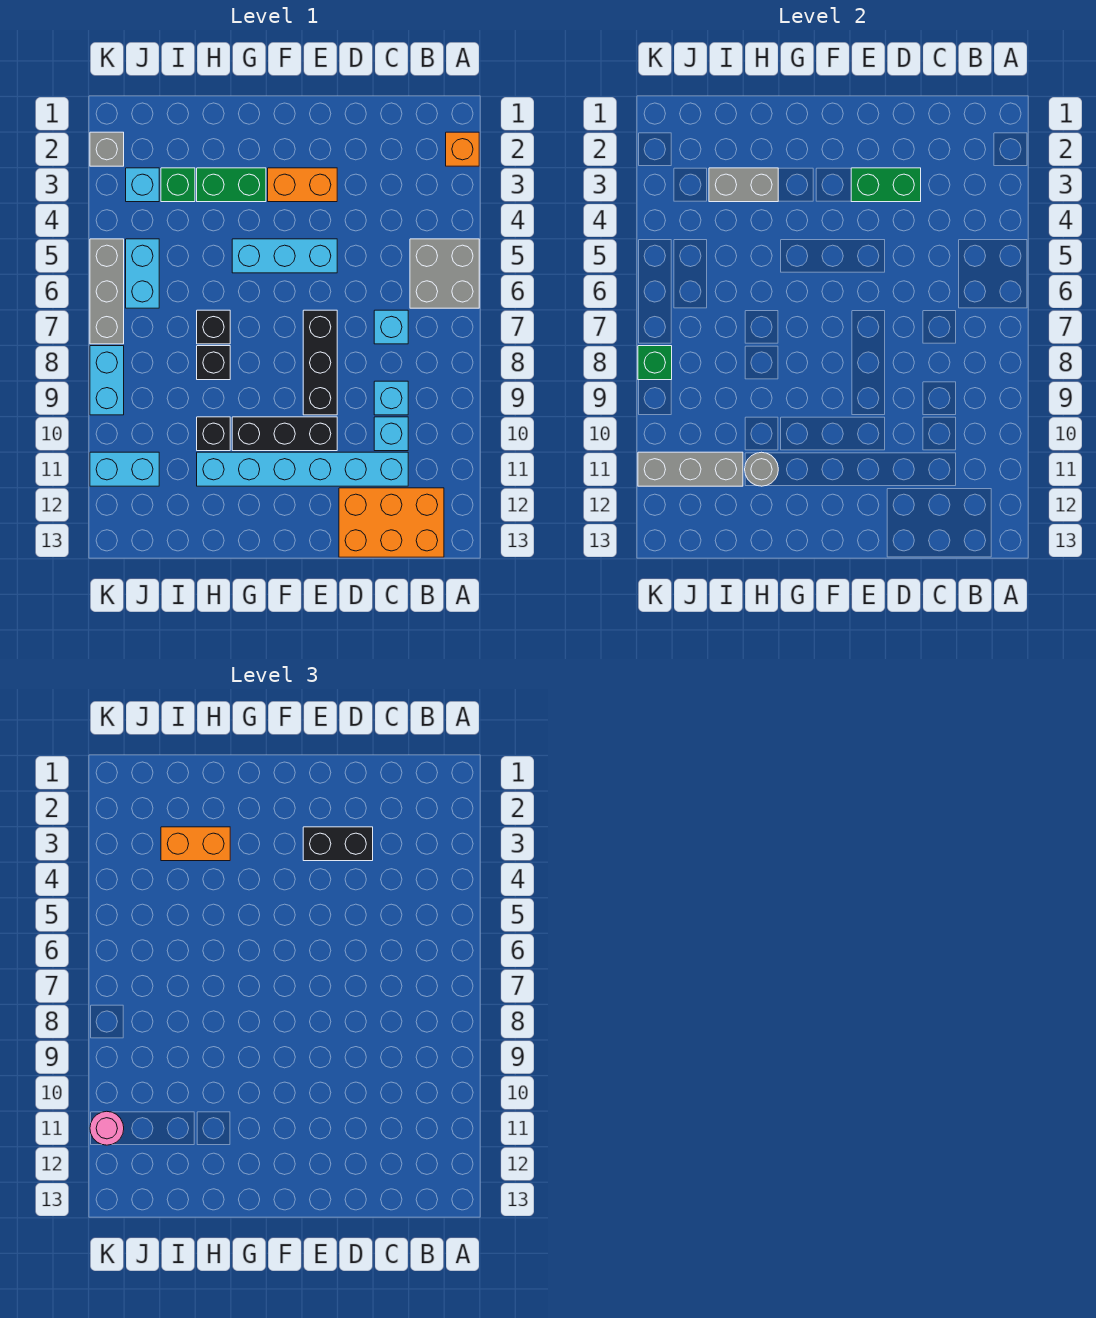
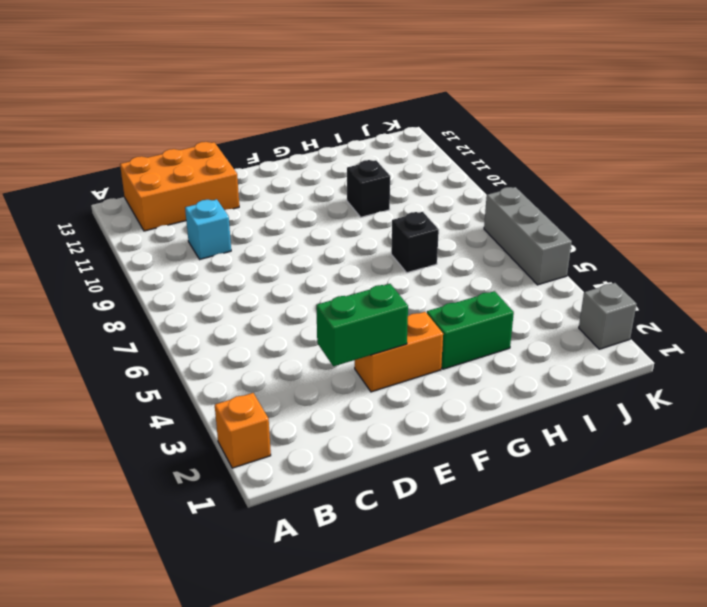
none -> grey 2x2 brick [410,239,479,308]
none -> cyan 1x1 brick [374,310,408,344]
none -> cyan 1x1 brick [374,381,408,415]
none -> cyan 1x6 brick [197,452,408,486]

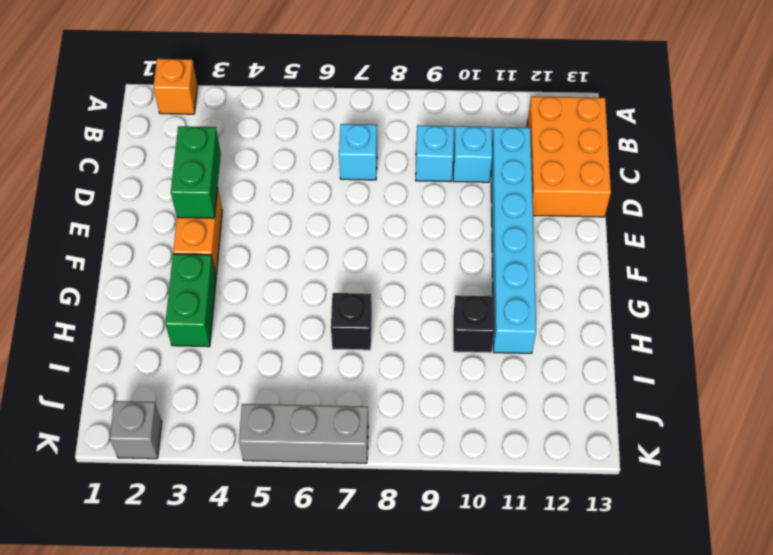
none -> grey 2x2 brick [410,239,479,308]
none -> cyan 1x3 brick [232,239,337,273]
none -> black 1x3 brick [303,310,337,415]
none -> black 1x3 brick [232,417,337,451]

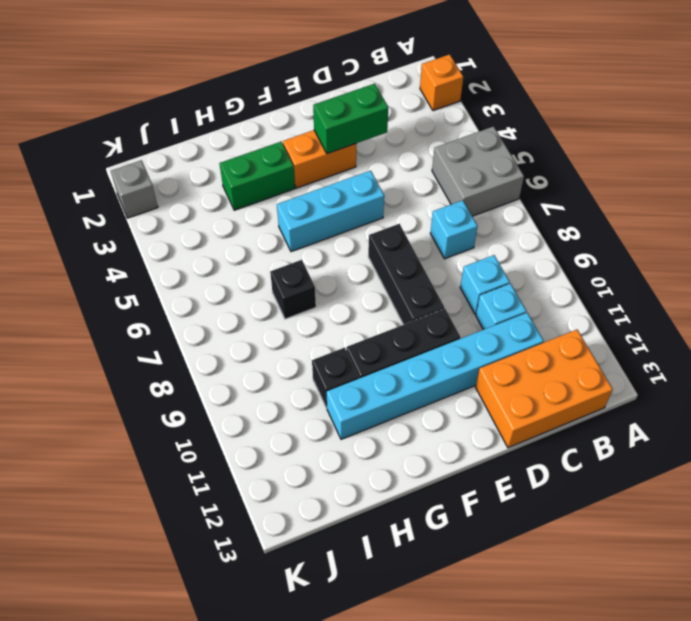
none -> black 1x1 brick [197,346,230,380]
none -> green 1x1 brick [161,168,195,202]
none -> cyan 1x1 brick [126,168,159,202]
none -> cyan 1x2 brick [126,239,159,308]

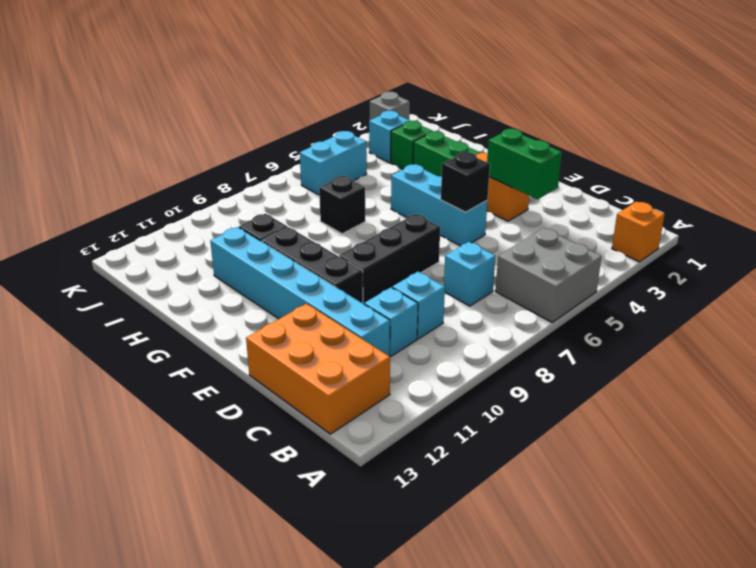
black 1x1 brick [441,152,490,212] -> black 1x1 brick moved to [197,346,230,380]
none -> cyan 1x2 brick [90,452,159,486]
none -> grey 1x3 brick [90,239,124,344]
none -> cyan 1x2 brick [90,346,124,415]
none -> grey 1x2 brick [709,168,778,202]

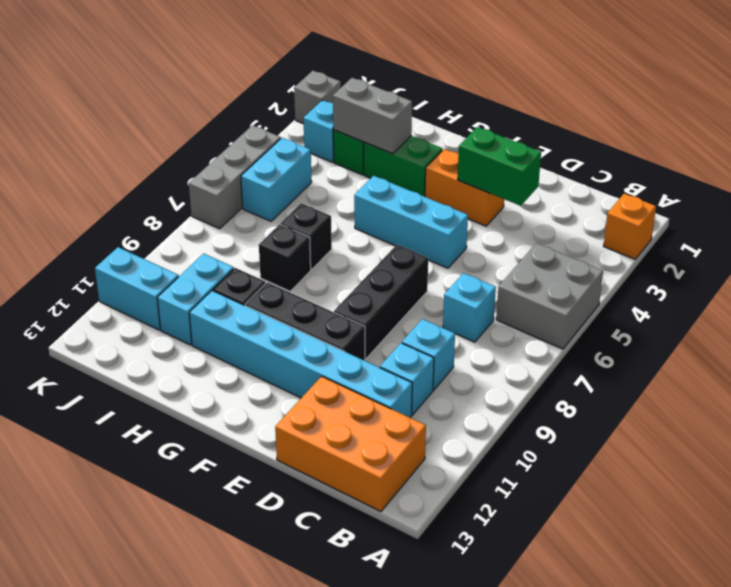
cyan 1x2 brick [157,254,234,345] -> cyan 1x2 brick moved to [90,346,124,415]
none -> grey 1x1 round brick [745,452,778,486]
none -> grey 1x3 brick [638,452,743,486]
none -> green 1x1 brick [638,346,672,380]
none -> black 1x2 brick [303,827,373,861]

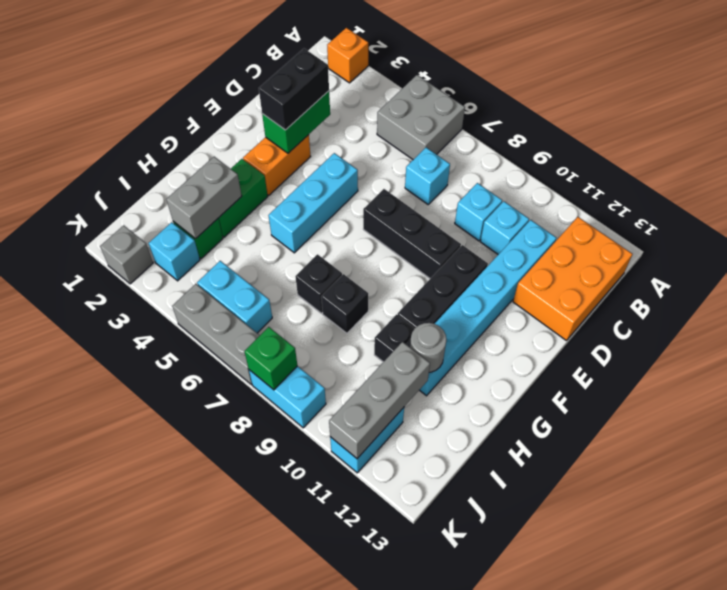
none -> orange 1x2 brick [161,827,230,861]
none -> pink 1x1 round brick [90,1111,124,1145]

